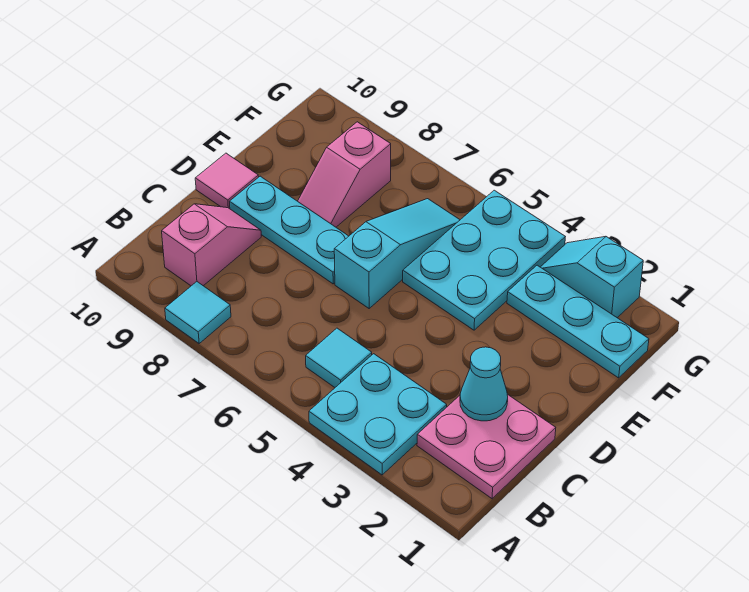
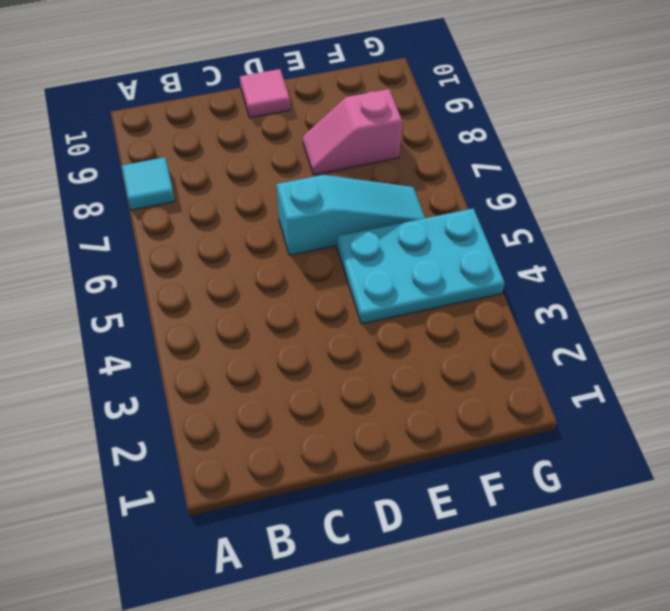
none -> cyan 2x2 plate [309,354,447,475]
none -> pink 2x2 plate [417,394,556,499]
none -> cyan 1x1 tile [306,328,372,387]

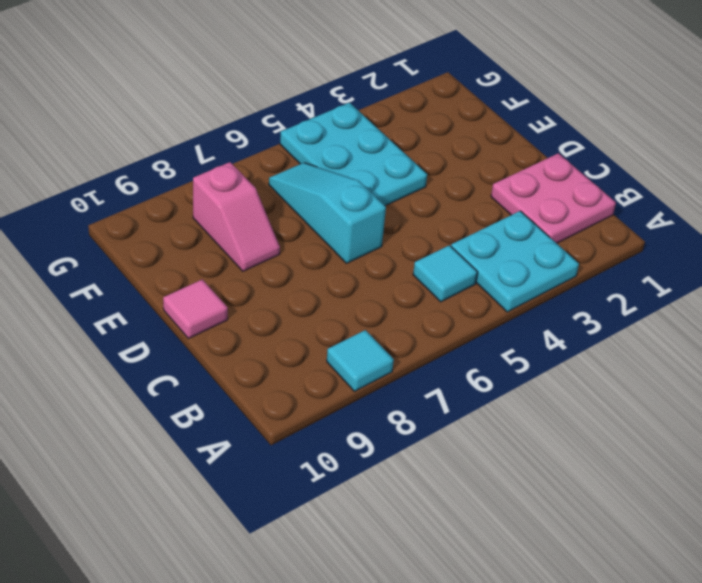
none -> pink 1x2 slope [162,204,261,286]
none -> cyan 1x3 plate [230,176,349,284]
none -> cyan 1x3 plate [507,265,649,378]

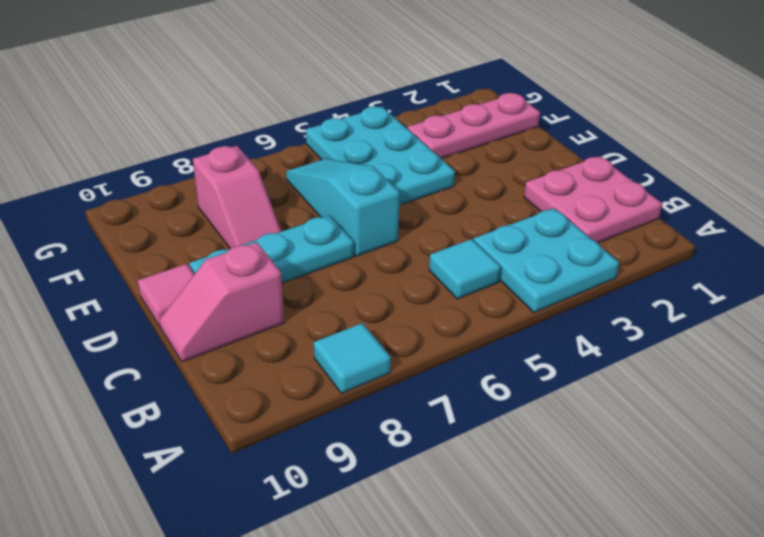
pink 1x2 slope [160,242,284,362] -> pink 1x2 slope turned to [162,204,261,286]
pink 1x3 plate [407,93,540,159] -> cyan 1x3 plate [507,265,649,378]
none -> cyan 1x2 slope [541,236,643,318]
none -> cyan 1x1 cone [460,347,508,421]

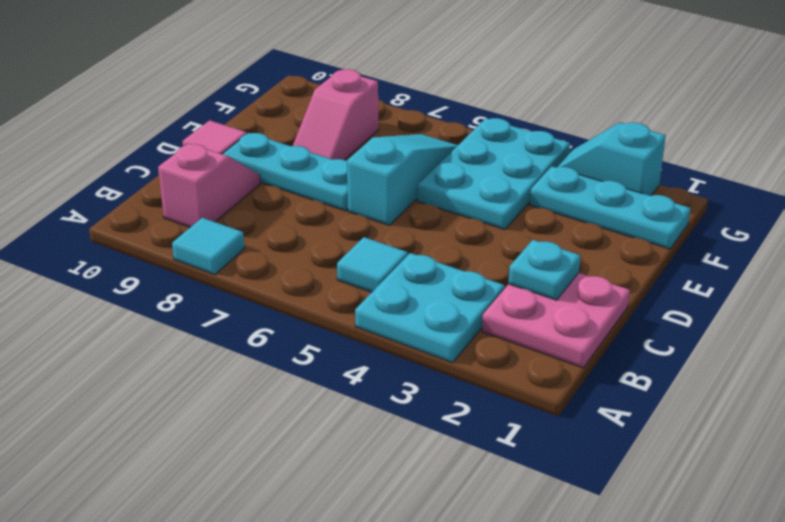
cyan 1x1 plate [508,240,580,300] -> cyan 1x1 cone [460,347,508,421]

